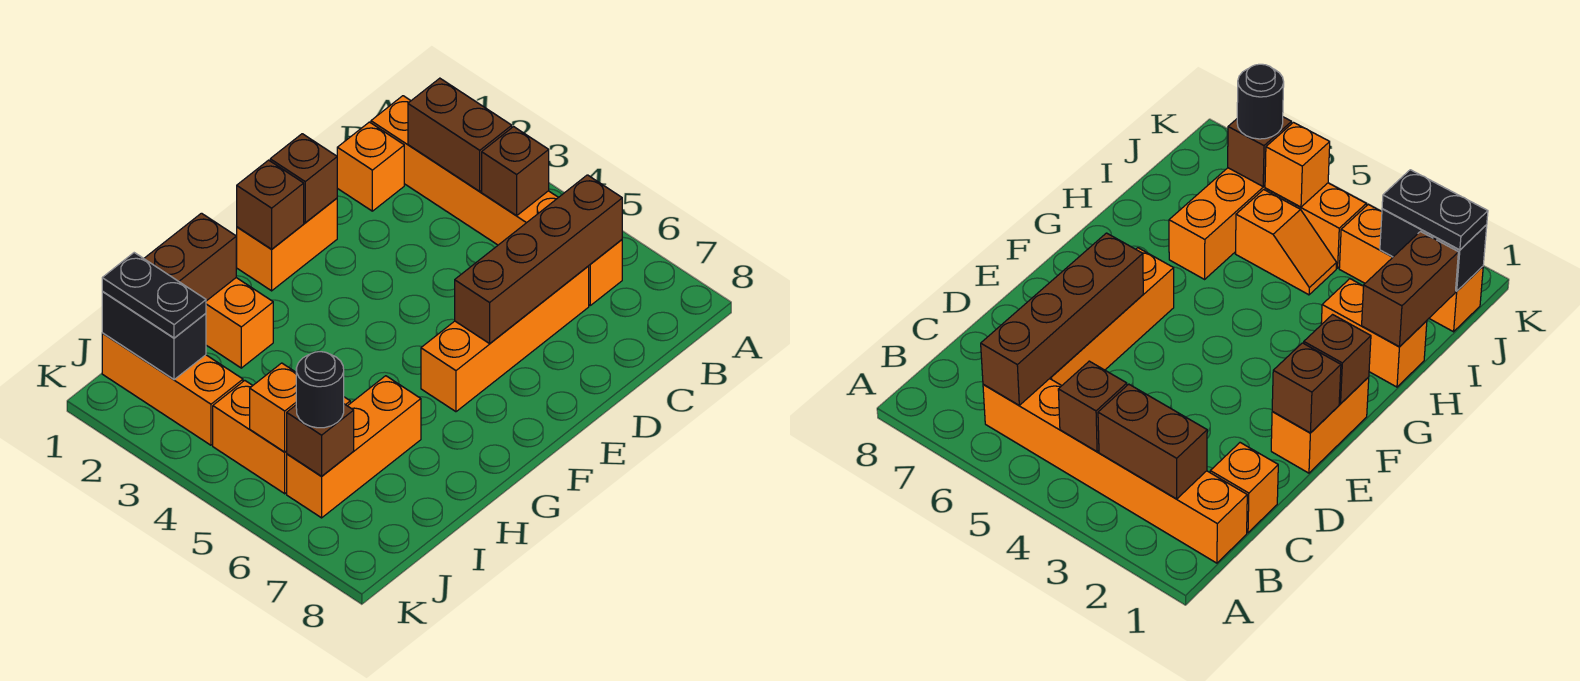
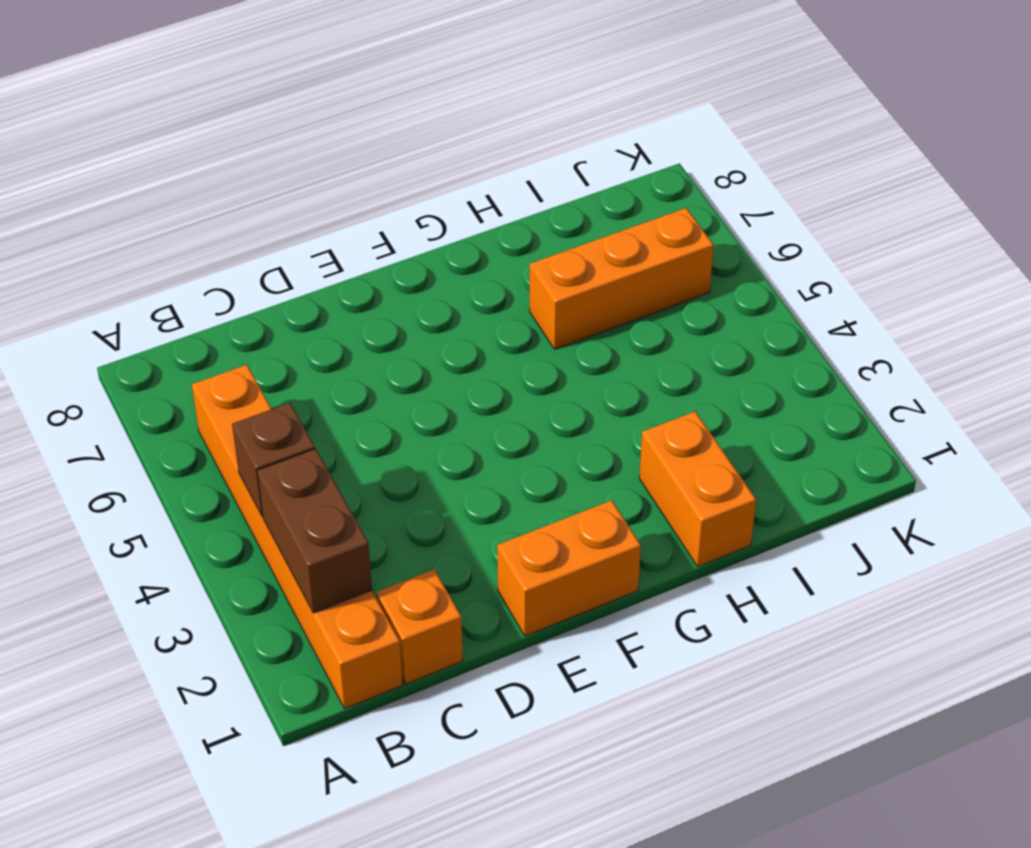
none -> orange 1x4 brick [421,266,589,412]
none -> orange 1x2 slope [1236,190,1337,295]
none -> orange 1x3 brick [102,333,243,445]

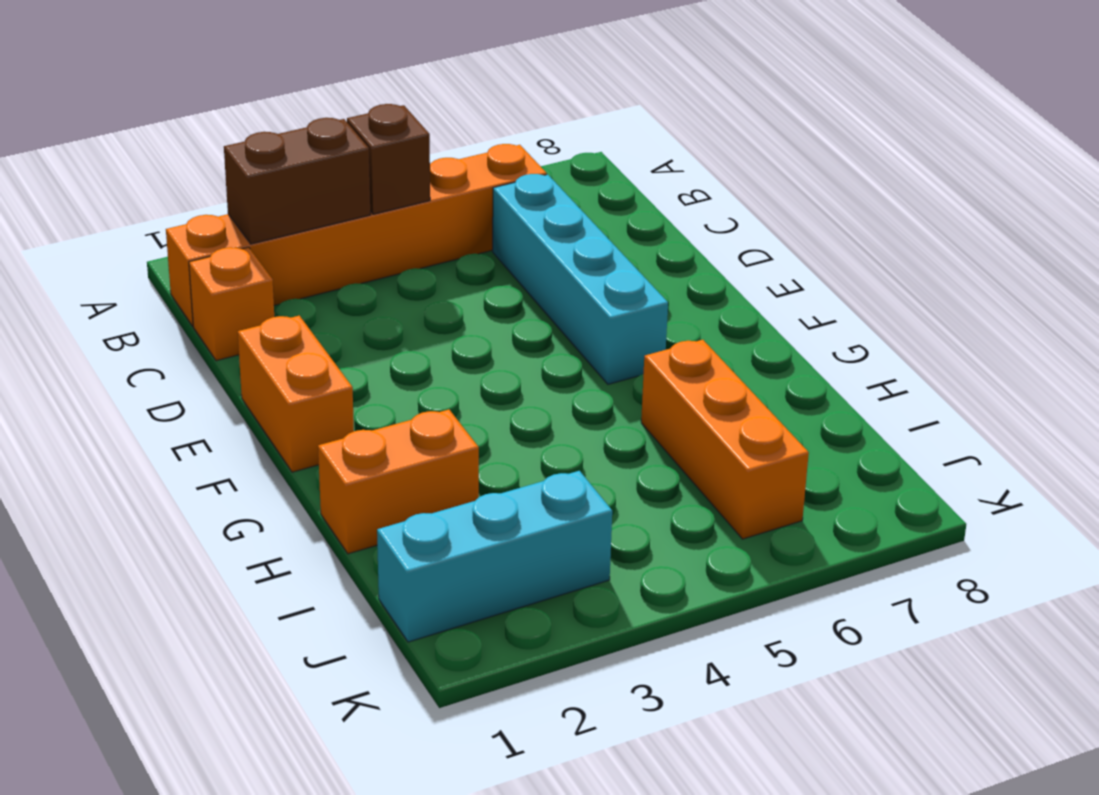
cyan 1x4 brick [493,174,668,384] -> orange 1x4 brick [421,266,589,412]
cyan 1x3 brick [377,471,612,642] -> orange 1x3 brick [102,333,243,445]
none -> orange 1x2 slope [1236,190,1337,295]
none -> orange 1x2 brick [213,381,287,494]
none -> brown 1x4 brick [455,175,622,344]

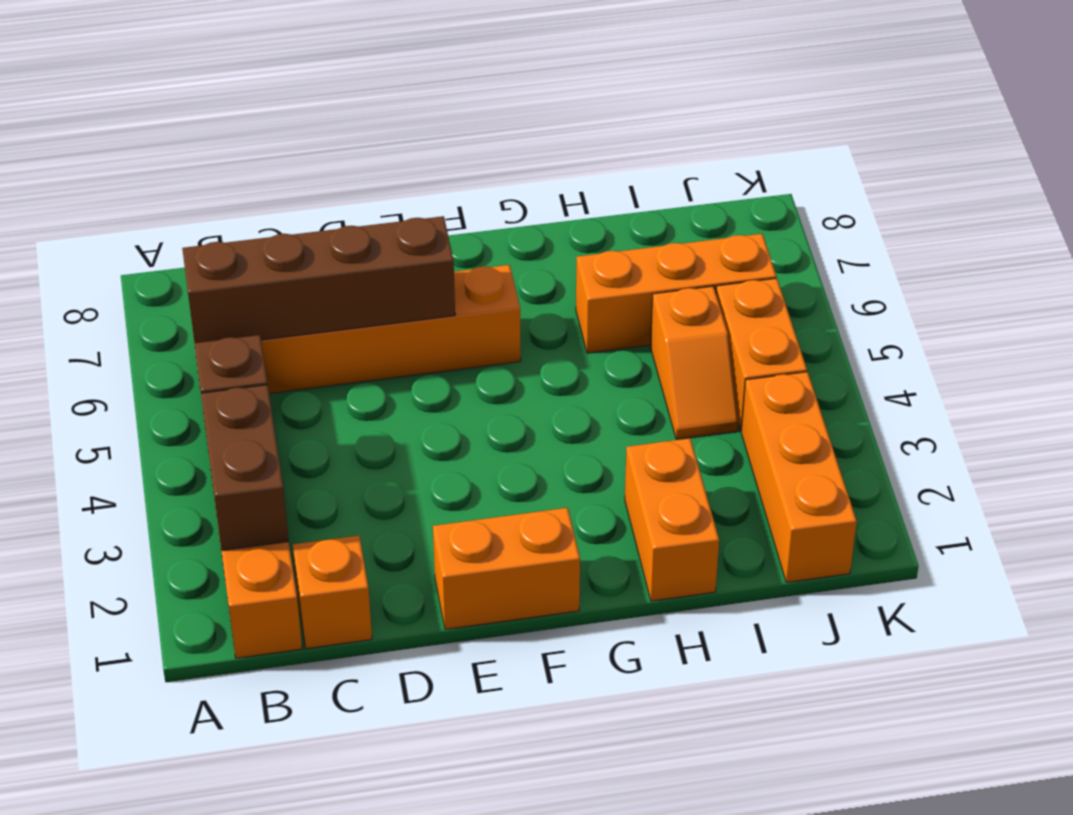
none -> brown 1x1 brick [270,134,337,223]
none -> brown 1x1 brick [237,160,304,249]
none -> brown 1x2 brick [144,213,236,301]

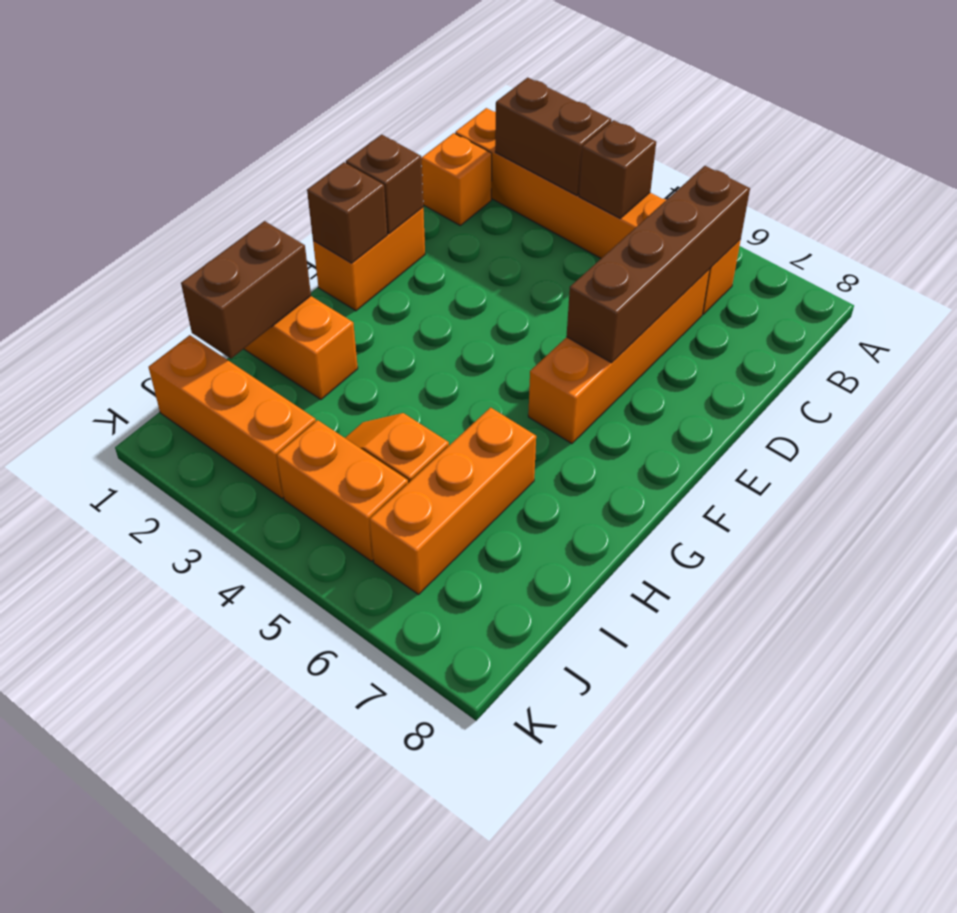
none -> black 1x2 brick [102,291,206,380]
none -> orange 1x1 brick [250,363,296,452]
none -> brown 1x1 brick [287,404,354,476]

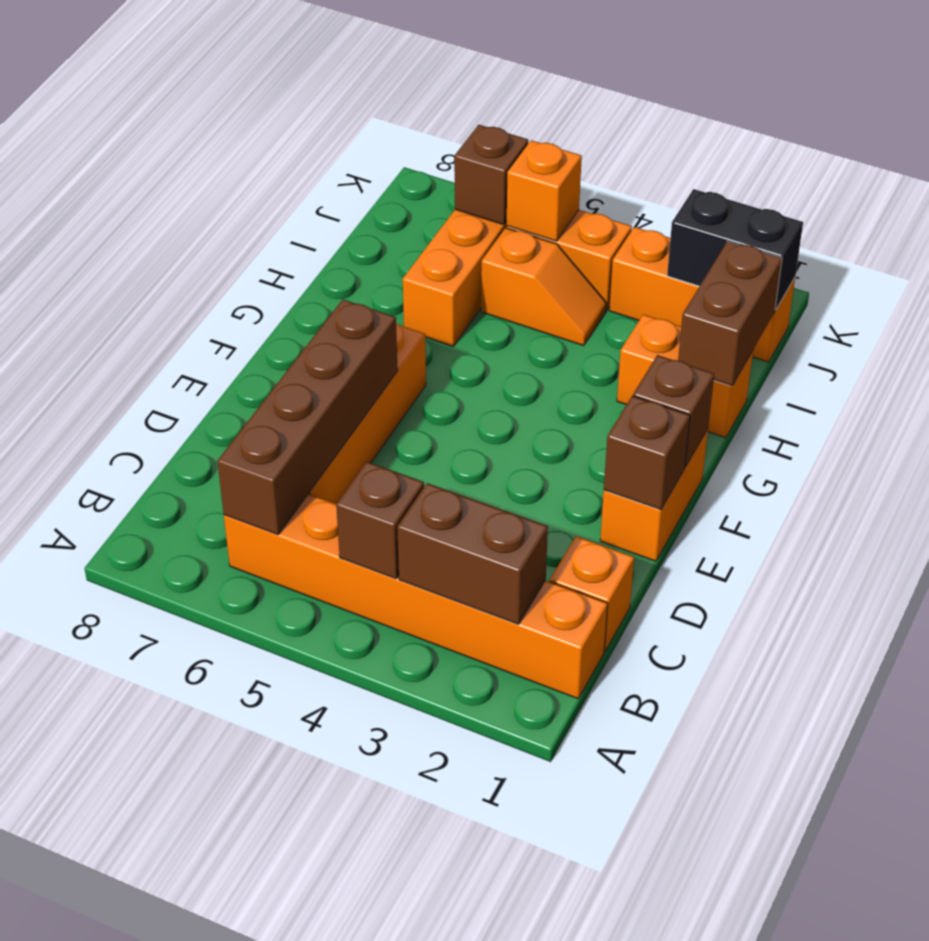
none -> black 1x2 plate [102,253,206,338]
none -> black 1x1 round brick [296,352,344,428]

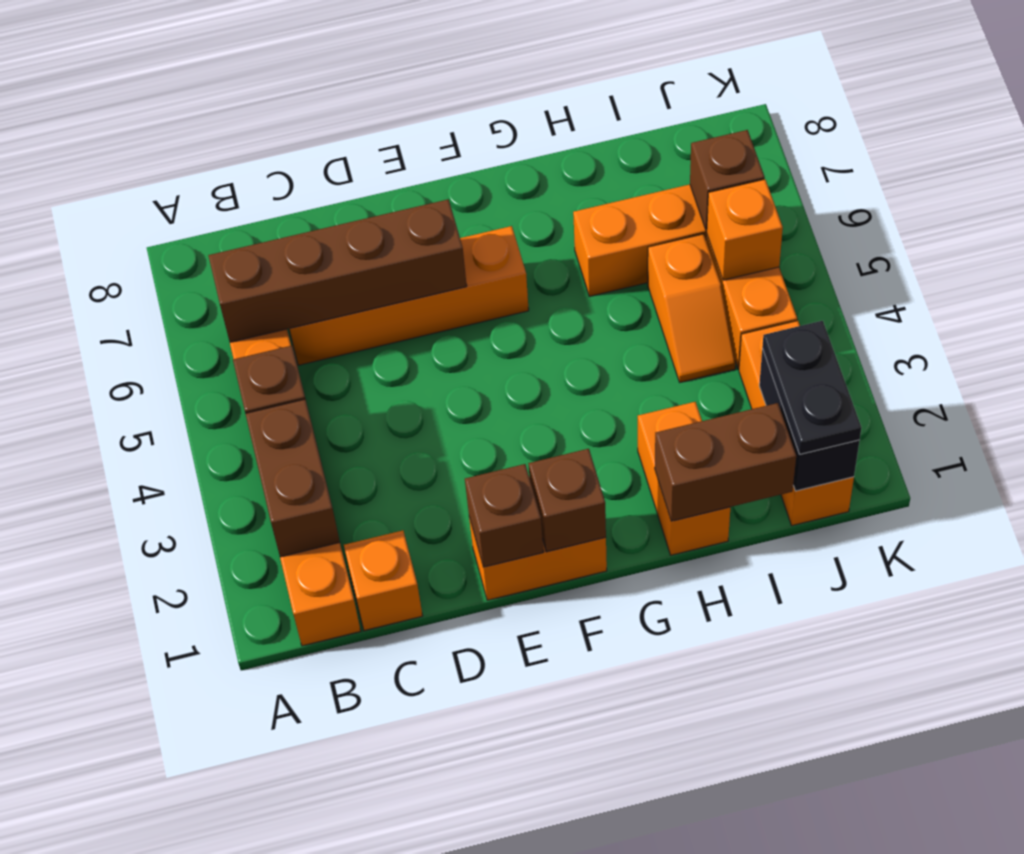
none -> black 1x1 round brick [296,352,344,428]

